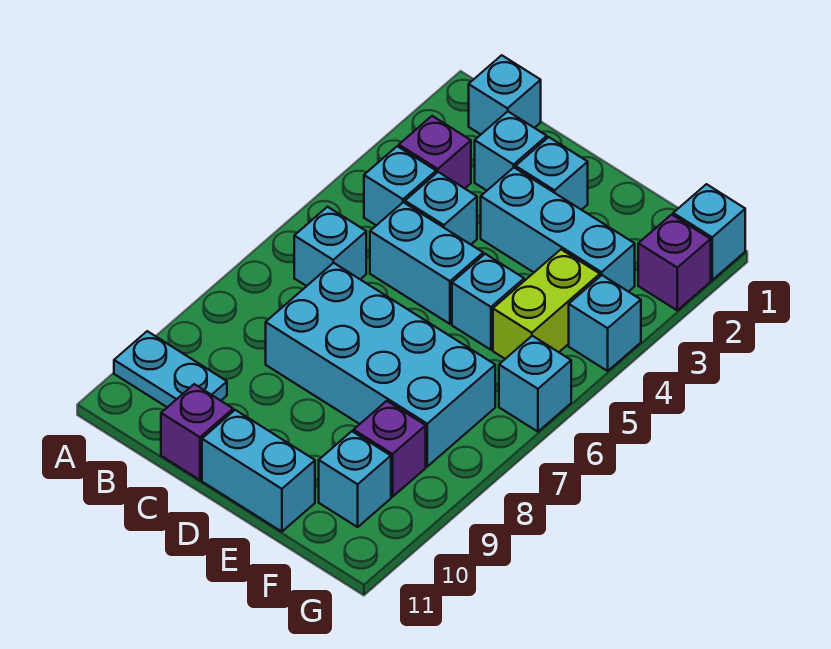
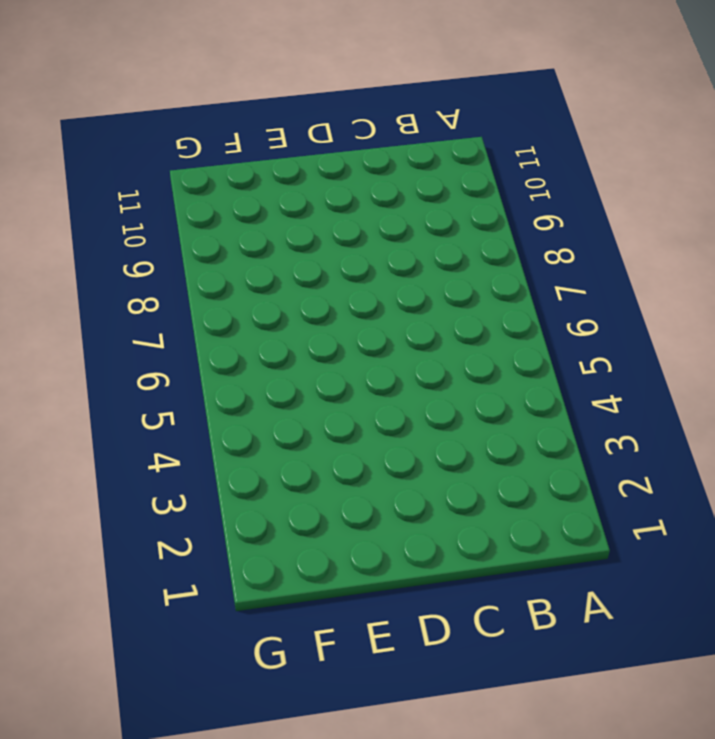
none -> cyan 1x2 plate [114,331,227,407]
none -> cyan 1x1 brick [469,55,541,134]
none -> purple 1x1 brick [399,116,471,188]

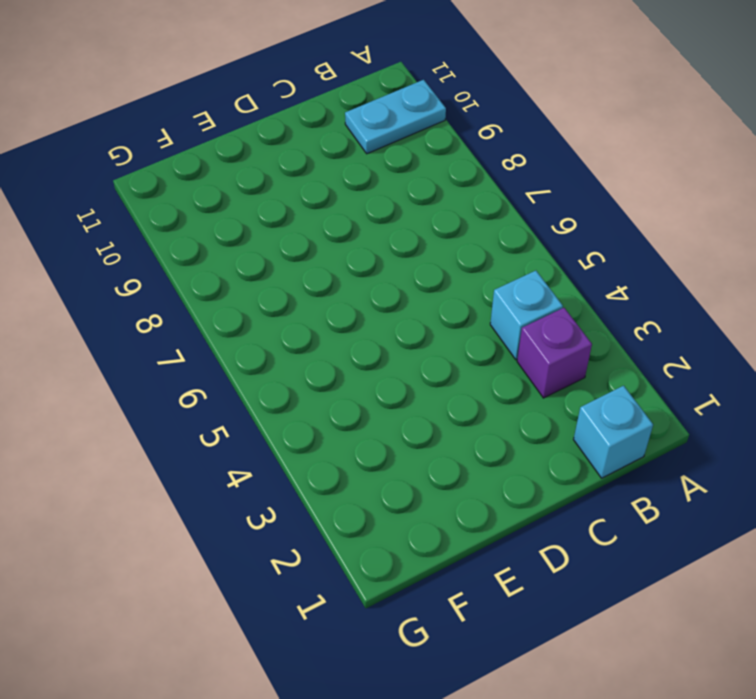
none -> cyan 1x1 brick [294,207,366,286]
none -> cyan 1x1 brick [475,111,547,190]
none -> cyan 1x1 brick [405,172,477,244]

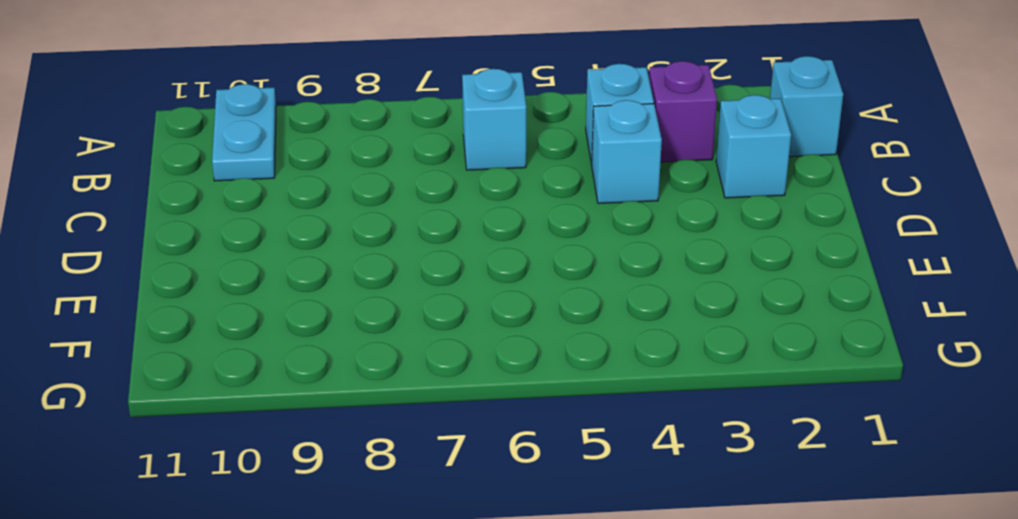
none -> cyan 1x2 brick [370,202,483,324]
none -> cyan 2x4 brick [266,263,495,466]
none -> purple 1x1 brick [161,384,233,480]

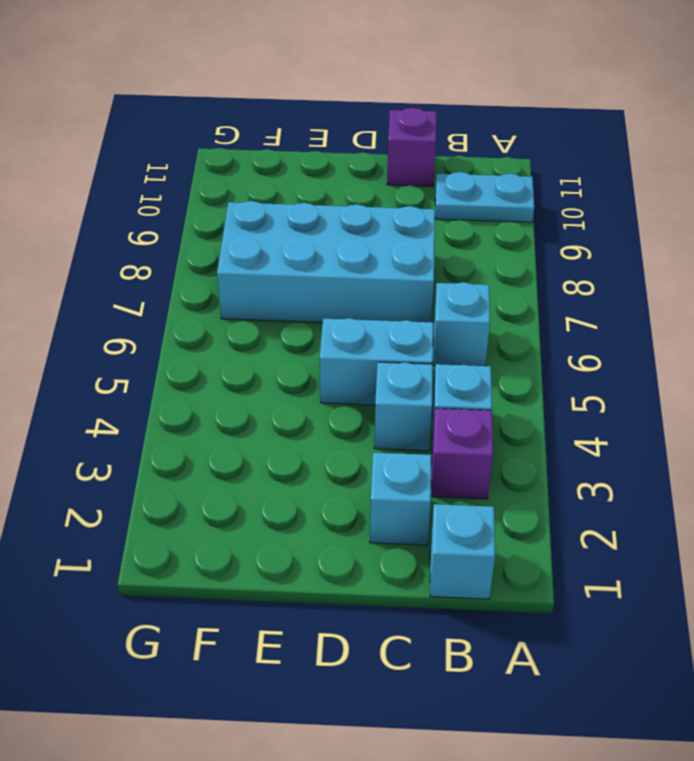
none -> cyan 1x1 brick [516,137,588,210]
none -> cyan 1x3 brick [481,168,635,292]
none -> cyan 1x2 brick [202,410,315,532]

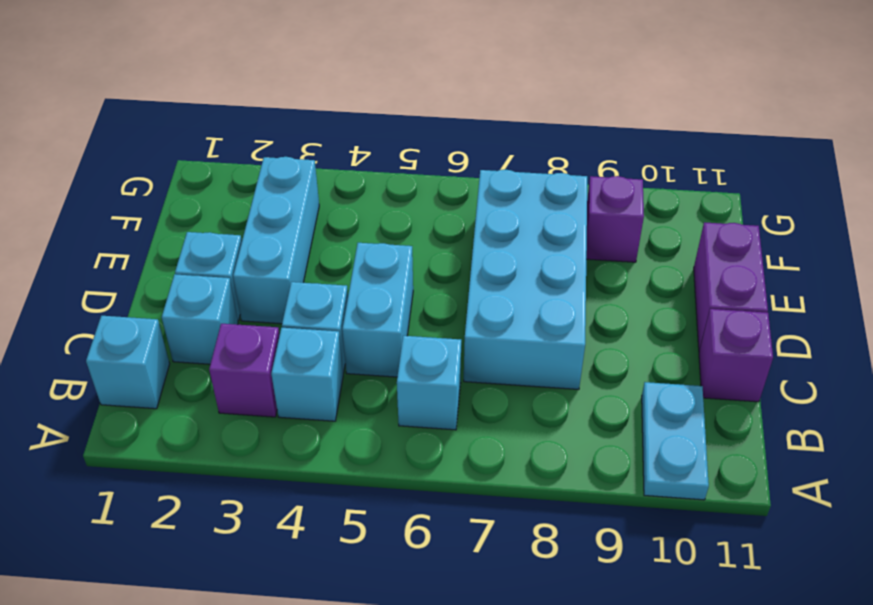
purple 1x2 brick [694,222,768,351] -> cyan 1x2 brick [202,410,315,532]
none -> cyan 1x1 brick [452,254,524,350]
none -> lime 1x2 brick [493,250,600,359]
none -> cyan 1x1 brick [319,431,391,527]

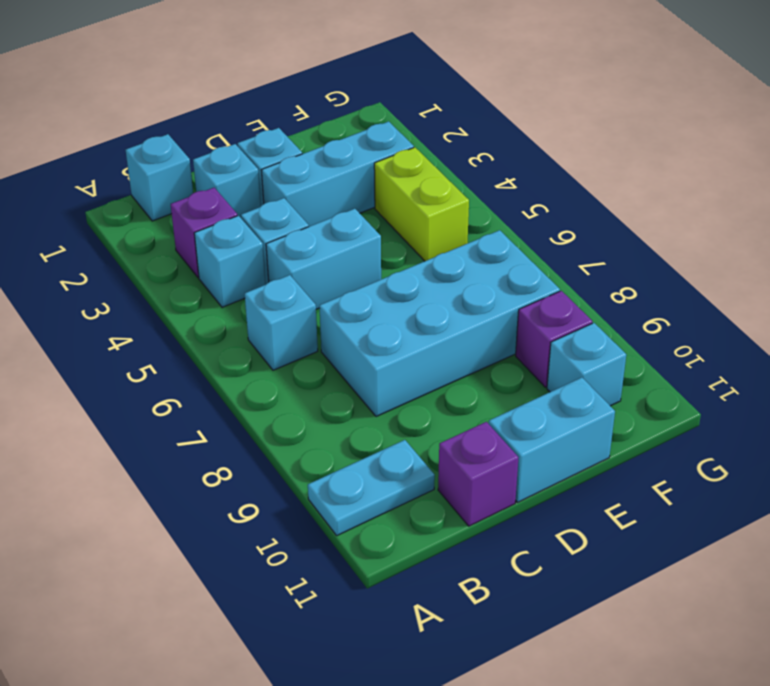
none -> cyan 1x1 brick [452,254,524,350]
none -> cyan 1x1 brick [673,184,745,280]
none -> purple 1x1 brick [638,215,711,310]

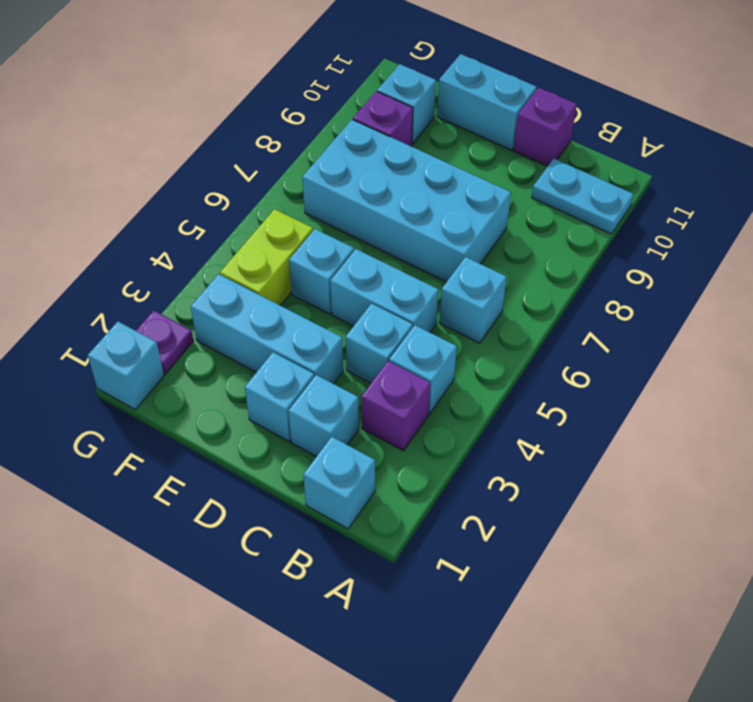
purple 1x1 plate [136,311,193,374] -> purple 1x1 brick [638,215,711,310]
none -> cyan 1x1 brick [569,275,641,371]
none -> cyan 1x1 brick [499,336,571,432]

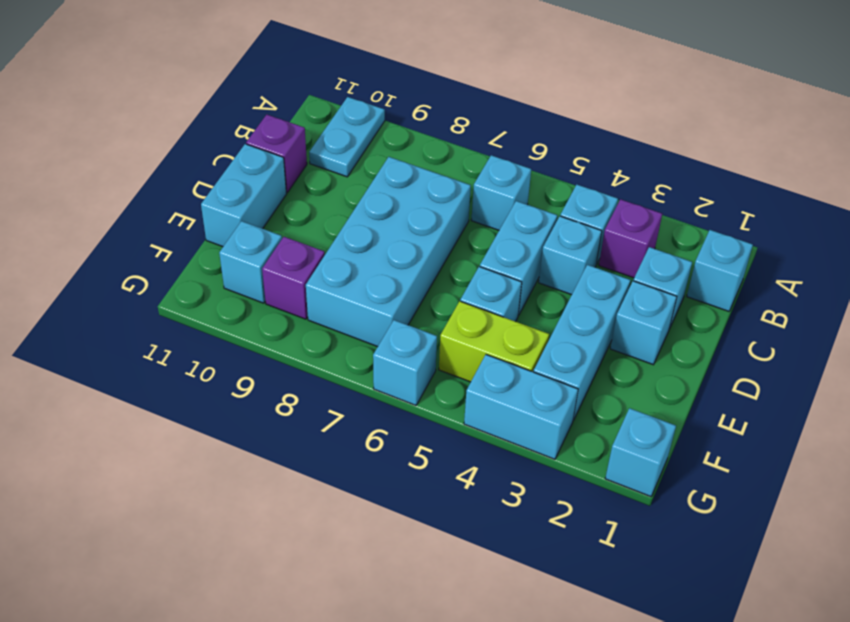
cyan 1x2 brick [464,355,578,459] -> cyan 1x1 brick [569,275,641,371]
none -> purple 1x1 brick [638,215,711,310]

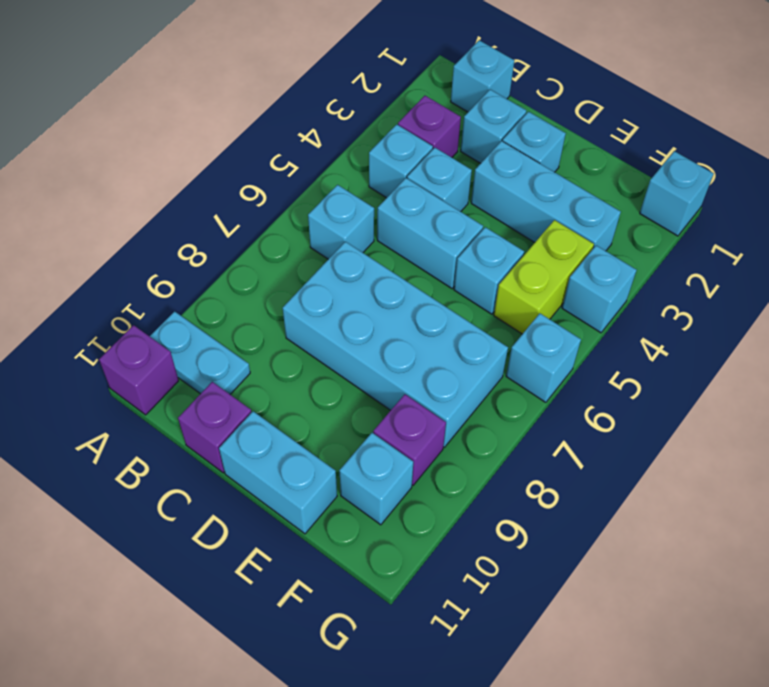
purple 1x1 brick [99,325,179,415] -> purple 1x1 brick moved to [638,215,711,310]

